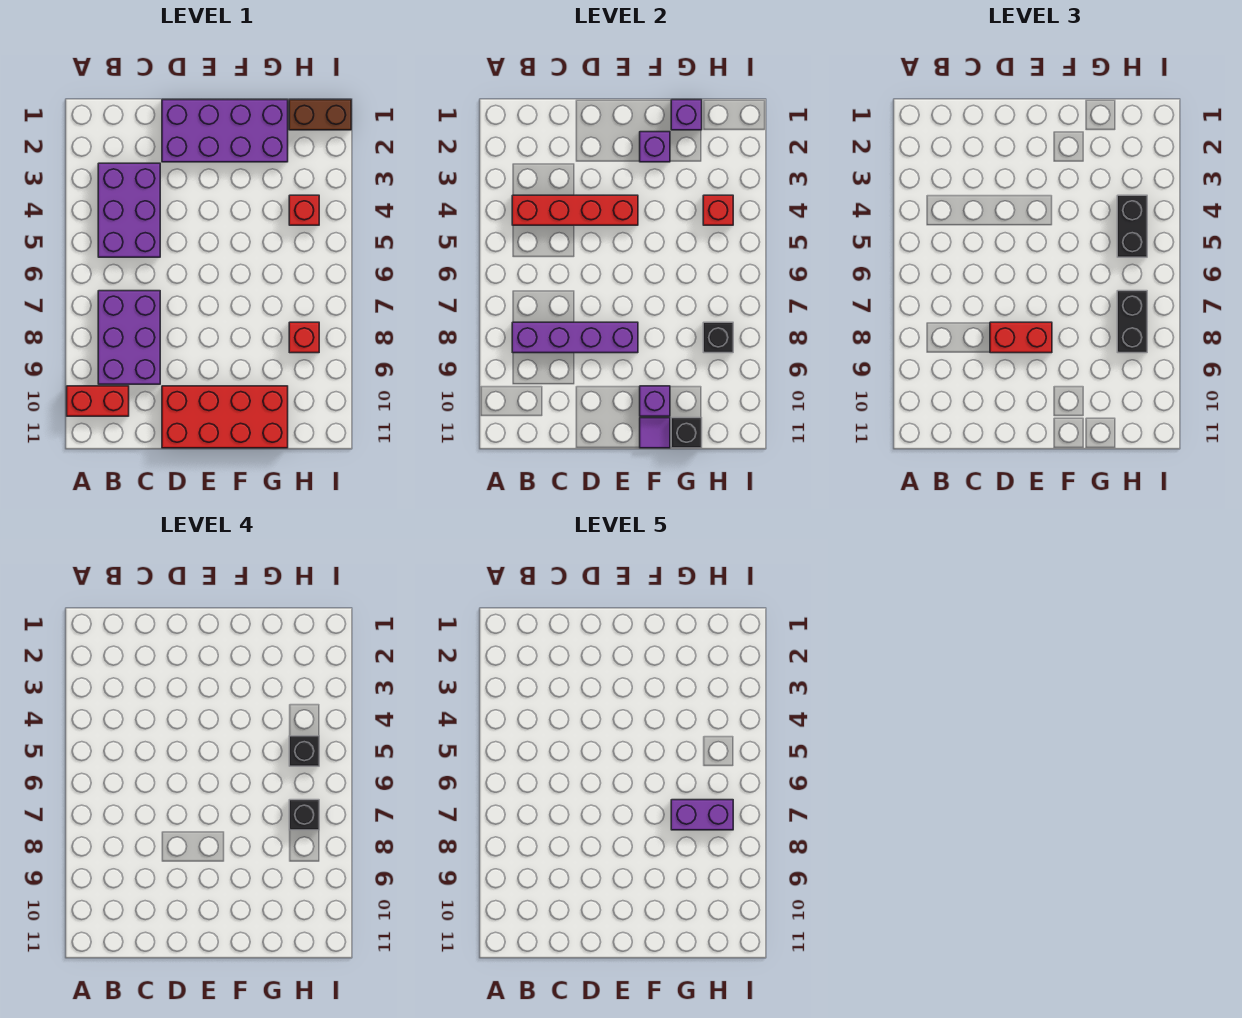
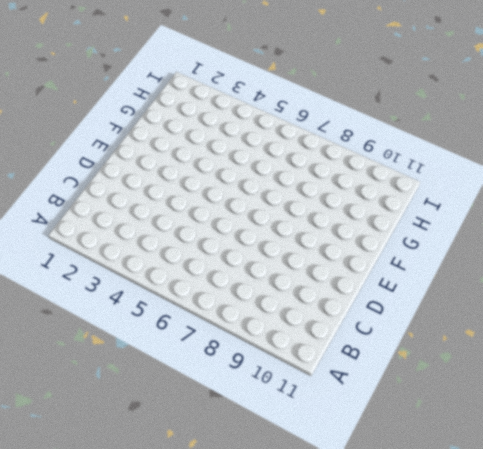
none -> red 1x2 brick [67,386,129,416]
none -> purple 2x3 brick [98,163,160,257]
none -> purple 2x3 brick [98,291,160,384]

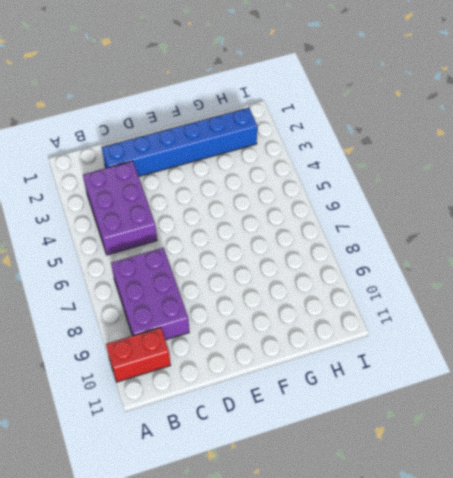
blue 1x6 brick [102,108,257,177] -> purple 2x4 brick [162,100,288,162]
none -> red 2x4 brick [162,386,288,448]
none -> brown 1x2 brick [289,100,351,130]
none -> red 1x1 brick [289,195,319,225]

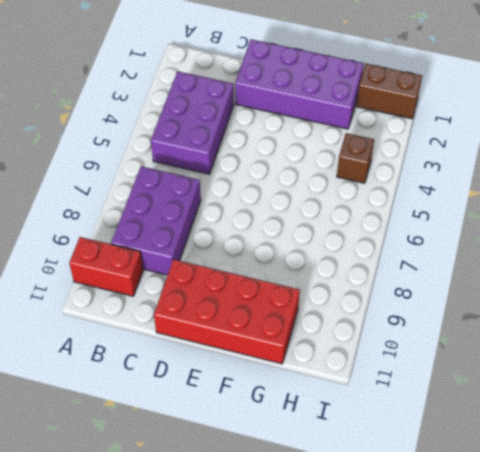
brown 1x1 brick [337,133,374,183] -> red 1x1 brick [289,195,319,225]
none -> red 1x1 brick [289,322,319,353]
none -> red 1x4 brick [512,195,638,225]
none -> purple 1x4 brick [512,322,638,353]

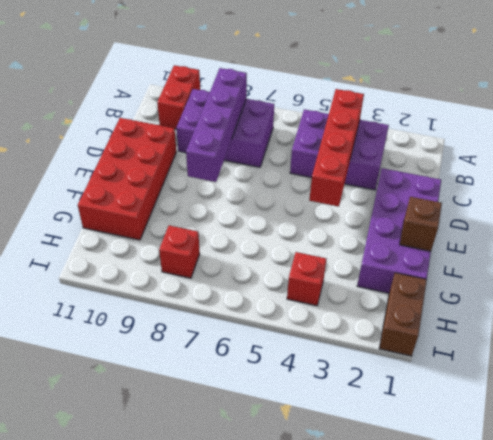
brown 1x1 brick [400,197,442,251] -> none
none -> purple 1x1 brick [640,132,670,162]
none -> purple 1x1 brick [640,386,670,416]
none -> purple 1x1 tile [640,418,670,448]

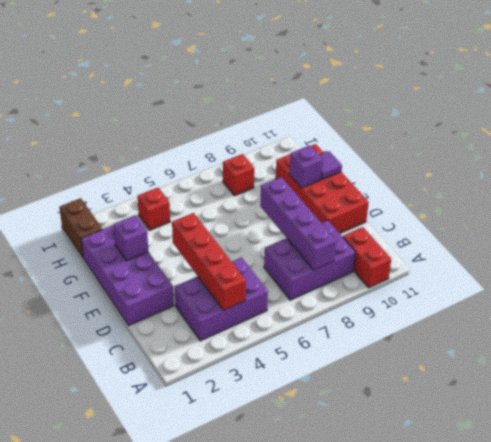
none -> purple 1x1 brick [671,100,702,130]
none -> black 1x1 brick [671,418,702,448]
none -> red 1x1 brick [703,195,733,225]

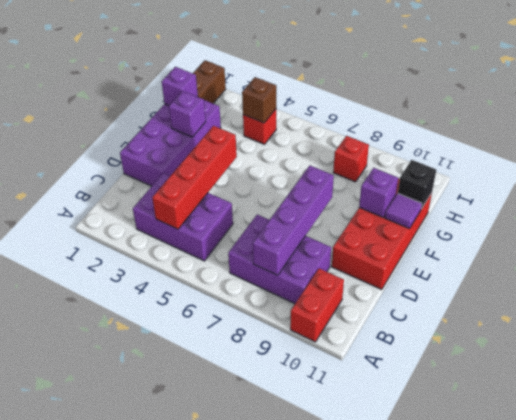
brown 1x1 brick [242,77,276,123] -> red 1x1 brick [703,195,733,225]
none -> black 1x1 brick [703,322,733,353]
none -> red 1x2 brick [990,322,1052,353]
none -> black 1x2 brick [1117,195,1147,257]

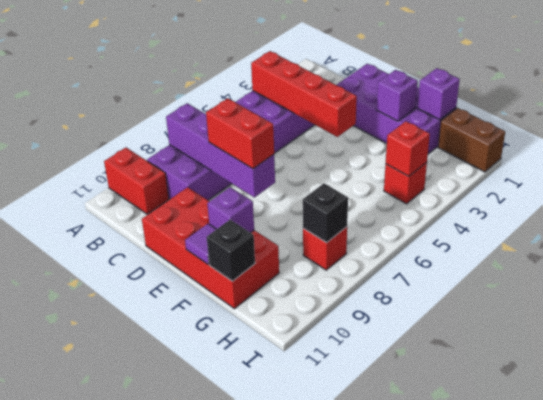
none -> black 1x2 brick [1117,195,1147,257]
none -> black 1x2 brick [1117,291,1147,353]
none -> black 1x1 brick [289,736,319,766]

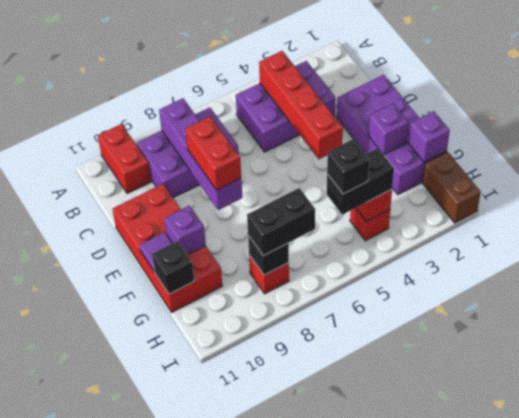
none -> black 1x1 brick [289,800,319,830]
none -> purple 1x2 brick [671,800,733,830]

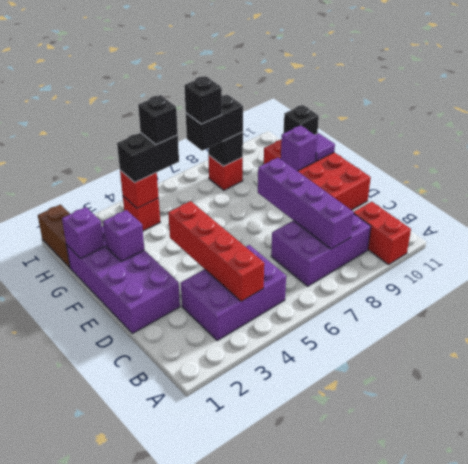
none -> red 1x2 brick [990,322,1052,353]
none -> purple 1x2 brick [671,800,733,830]

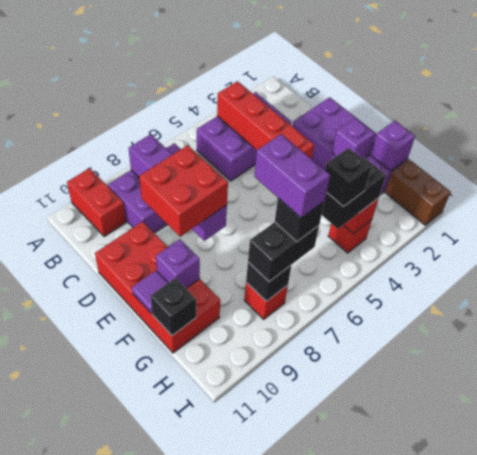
red 2x2 brick [139,145,228,237] -> red 1x2 brick [990,322,1052,353]

